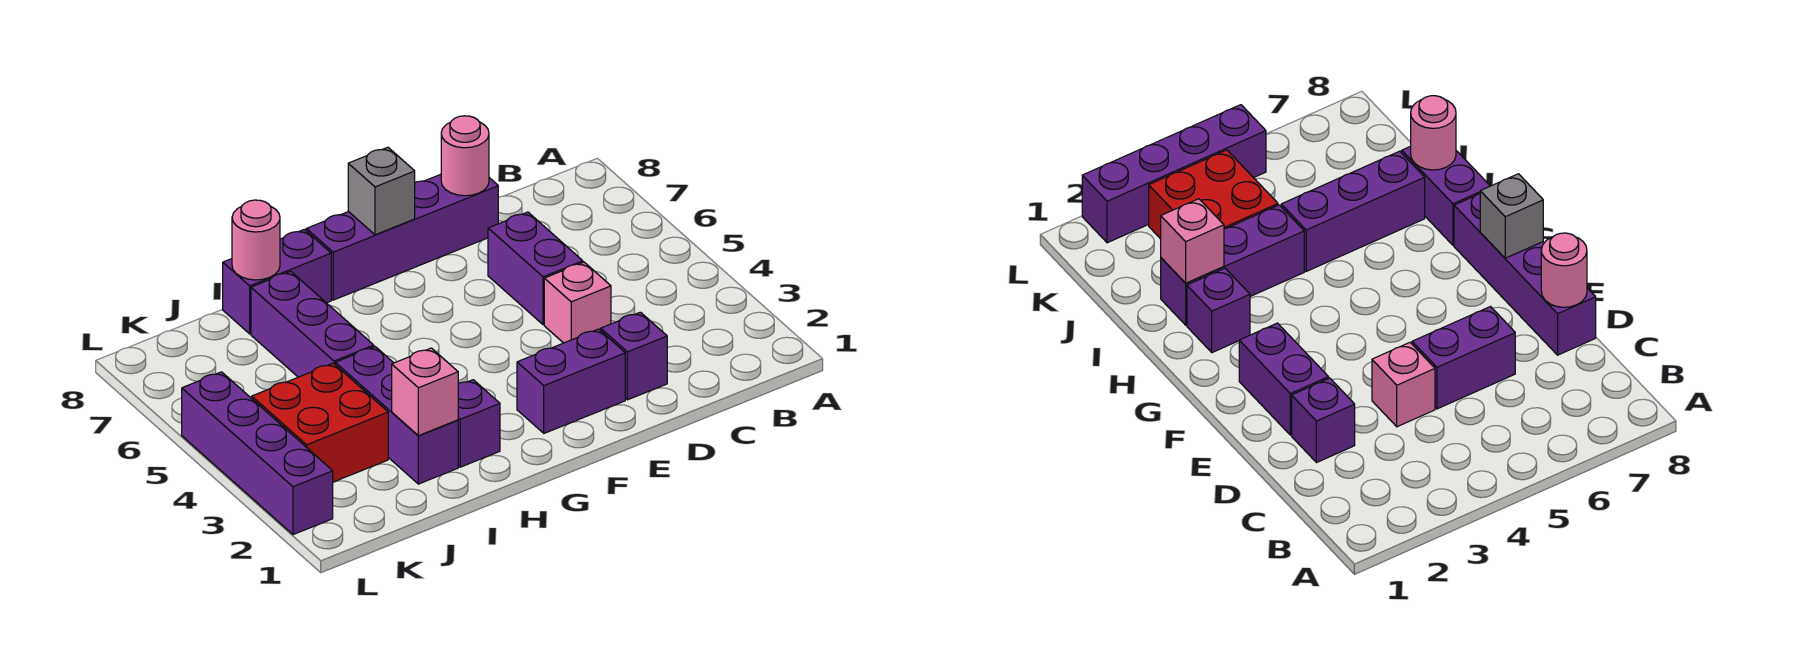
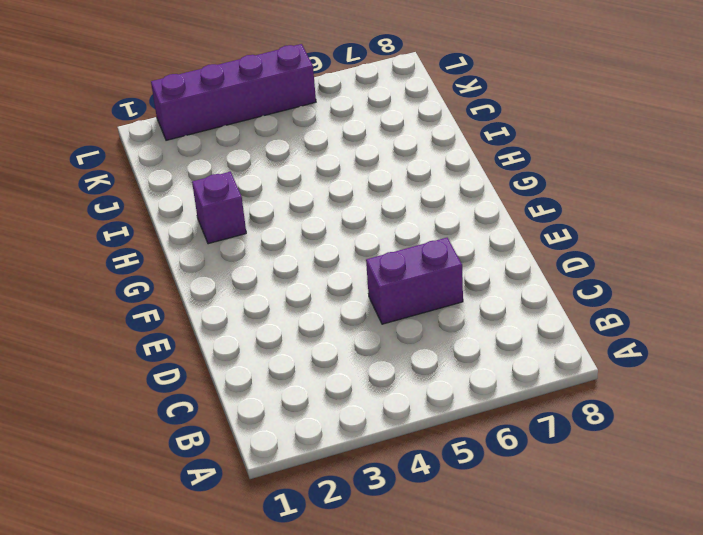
none -> purple 1x1 brick [601,312,667,400]
none -> pink 1x1 brick [544,262,611,343]
none -> purple 1x4 brick [306,174,498,300]

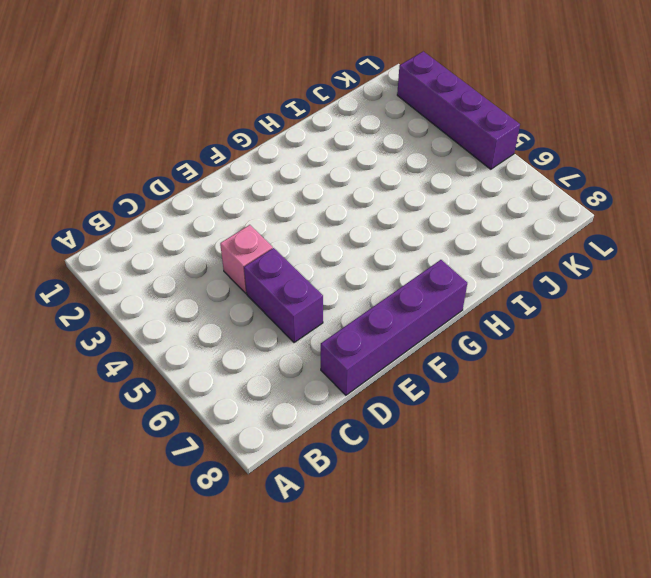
none -> purple 1x1 brick [601,312,667,400]
none -> purple 1x2 brick [517,329,625,433]
none -> purple 1x1 brick [458,380,500,467]

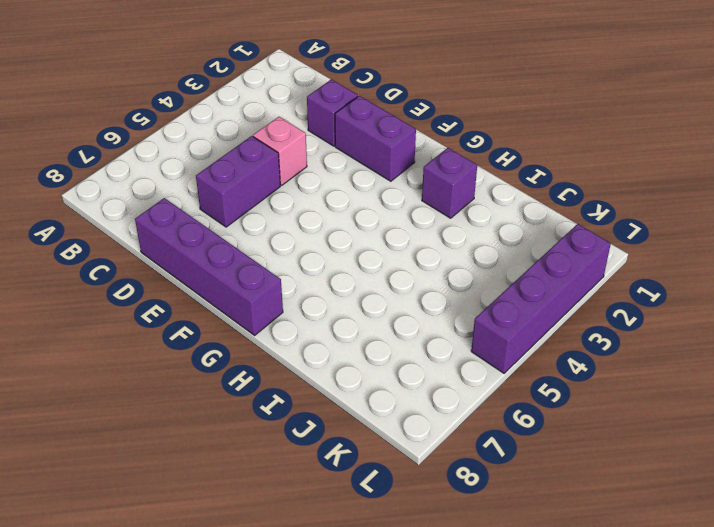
none -> purple 1x2 brick [223,229,331,334]
none -> purple 1x3 brick [335,347,458,484]
none -> purple 1x3 brick [251,271,374,377]

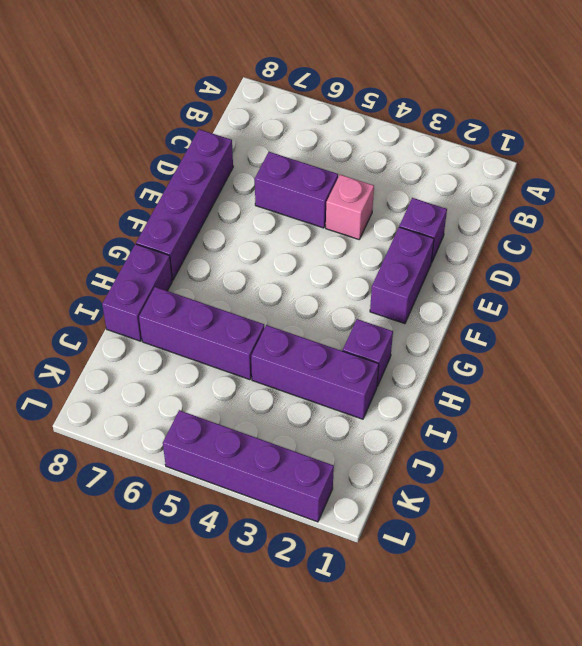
none -> red 2x2 brick [252,363,388,482]
none -> pink 1x1 round brick [441,116,489,196]
none -> grey 1x1 brick [348,147,415,235]

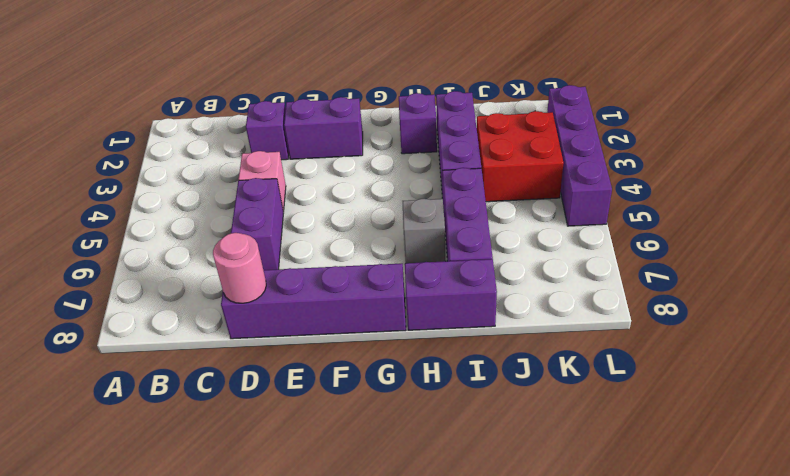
grey 1x1 brick [403,199,446,263] -> grey 1x1 brick moved to [348,147,415,235]
none -> pink 1x1 brick [392,348,458,436]
none -> pink 1x1 round brick [232,200,280,280]

